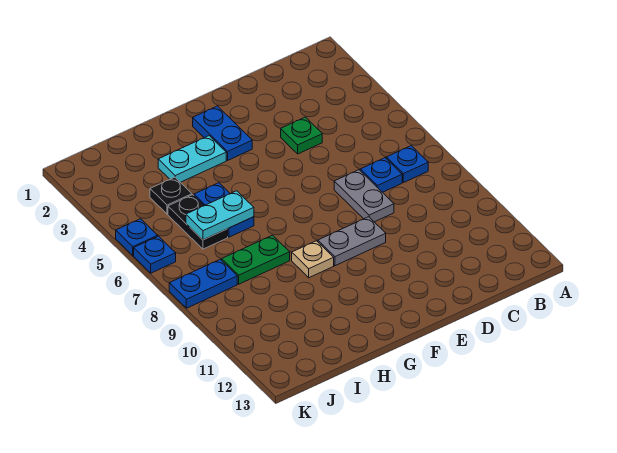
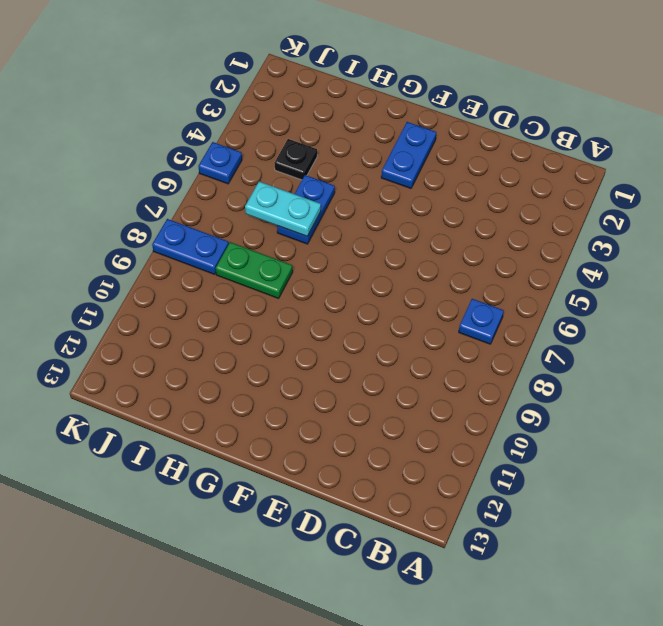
none -> blue 1x1 plate [360,158,402,192]
none -> green 1x1 plate [281,117,322,154]
none -> grey 1x2 plate [334,170,394,222]

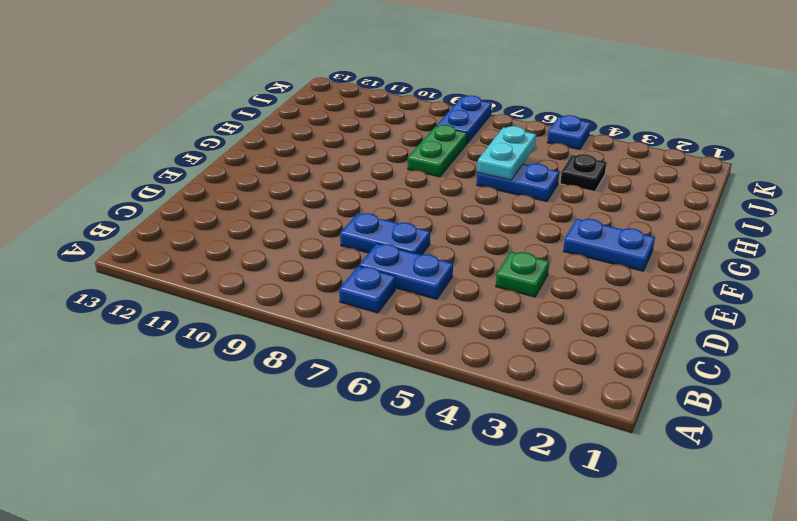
blue 1x2 plate [359,244,453,299] -> blue 1x1 plate [360,158,402,192]
blue 1x2 plate [340,213,430,255] -> grey 1x2 plate [334,170,394,222]
none -> grey 1x2 plate [318,217,386,266]
none -> cyan 1x2 plate [158,136,226,182]
none -> tan 1x1 plate [292,241,334,278]

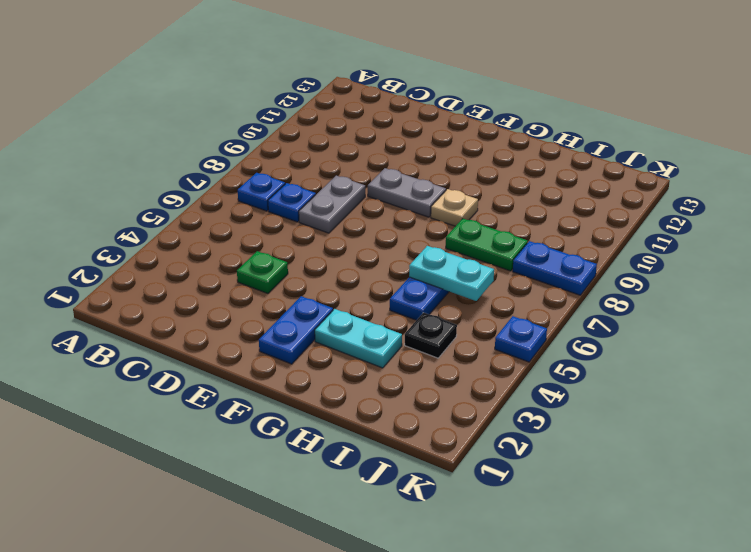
none -> black 1x2 plate [168,195,228,249]
none -> blue 1x1 plate [134,236,176,273]

